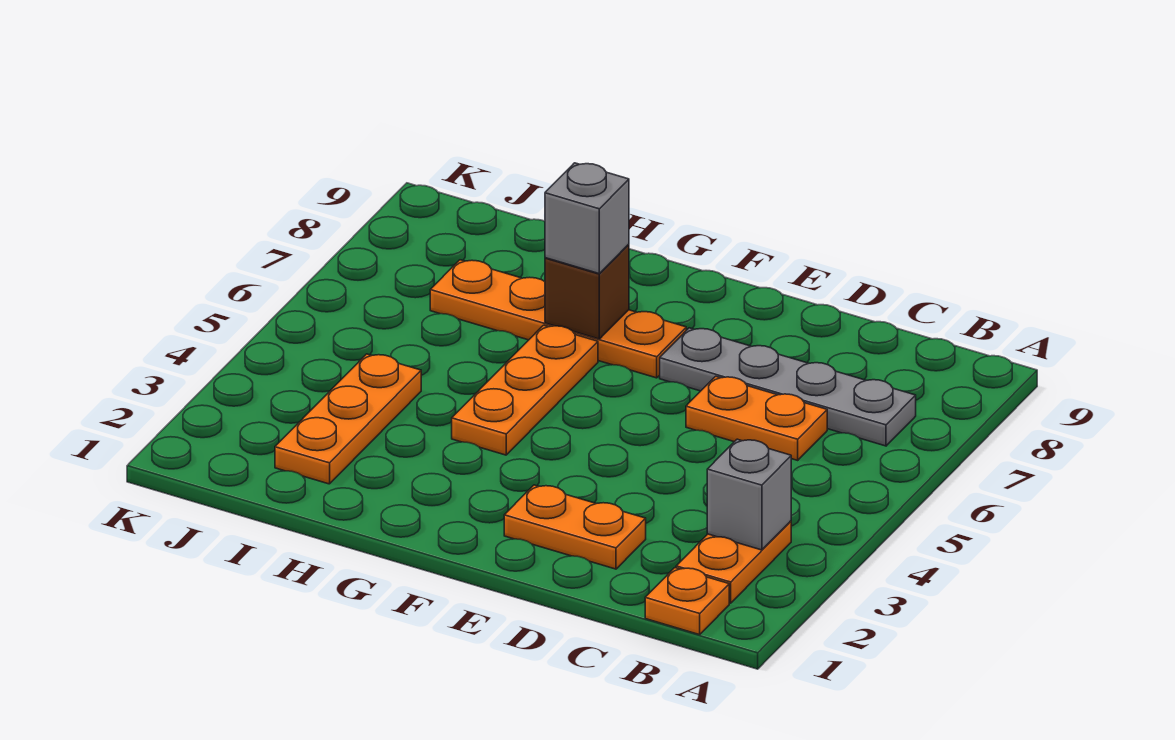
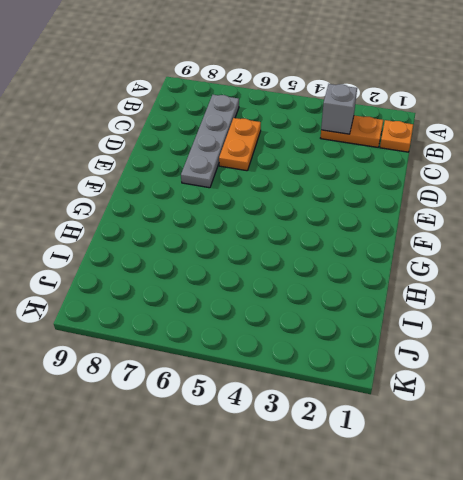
none -> orange 1x2 plate [504,485,646,569]
none -> orange 1x4 plate [430,260,686,378]

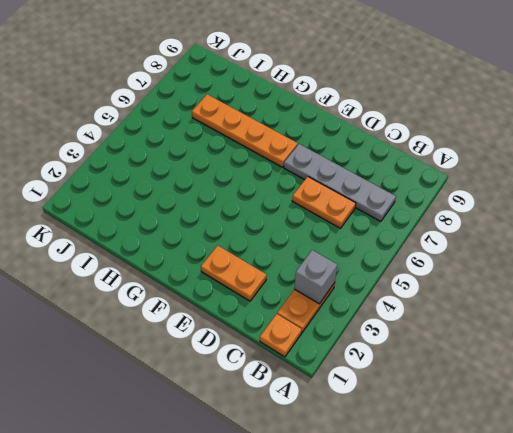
none -> orange 1x3 plate [452,325,598,455]
none -> orange 1x3 plate [275,354,421,484]

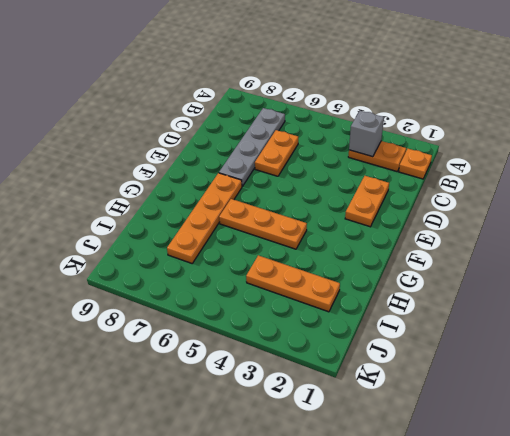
none -> brown 1x1 brick [545,244,629,339]
none -> grey 1x1 brick [545,163,629,273]

